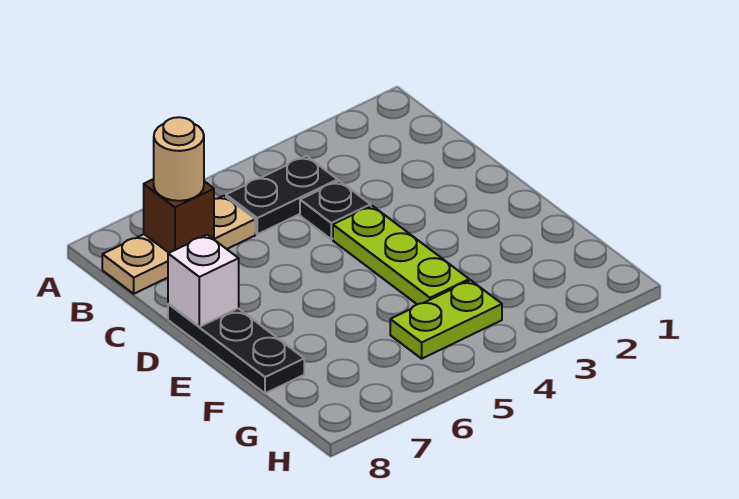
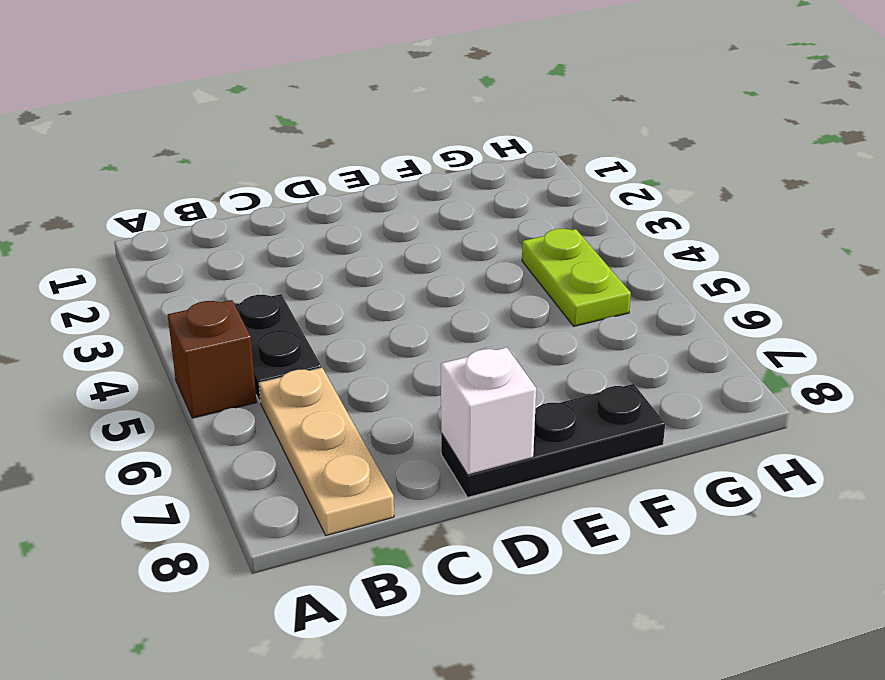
brown 1x1 brick [168,300,257,418] -> brown 1x1 brick moved to [144,179,214,253]
none -> black 1x1 plate [300,181,371,239]
none -> lime 1x3 plate [333,206,469,304]

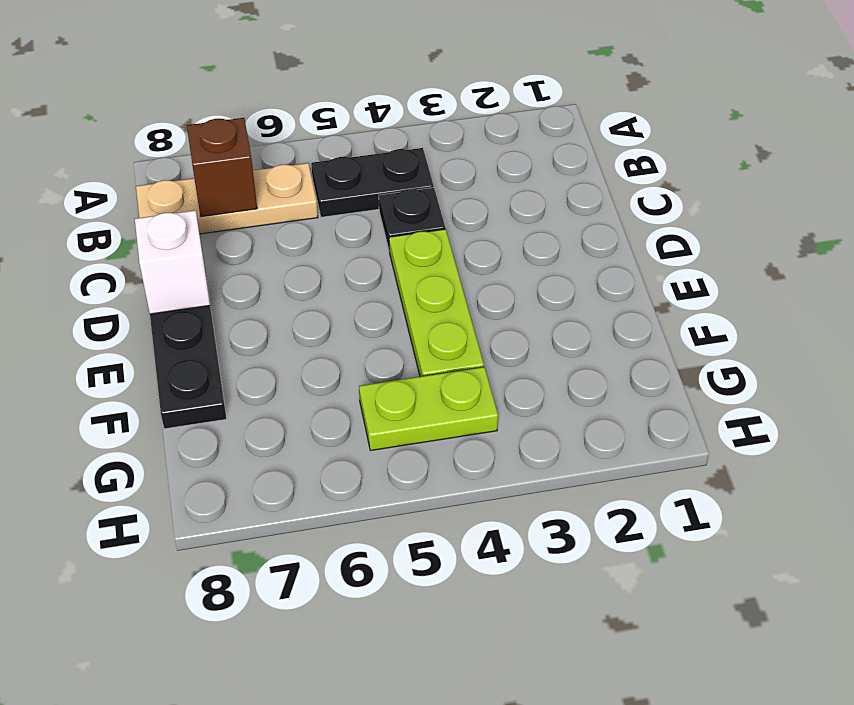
none -> tan 1x1 round brick [154,117,204,201]

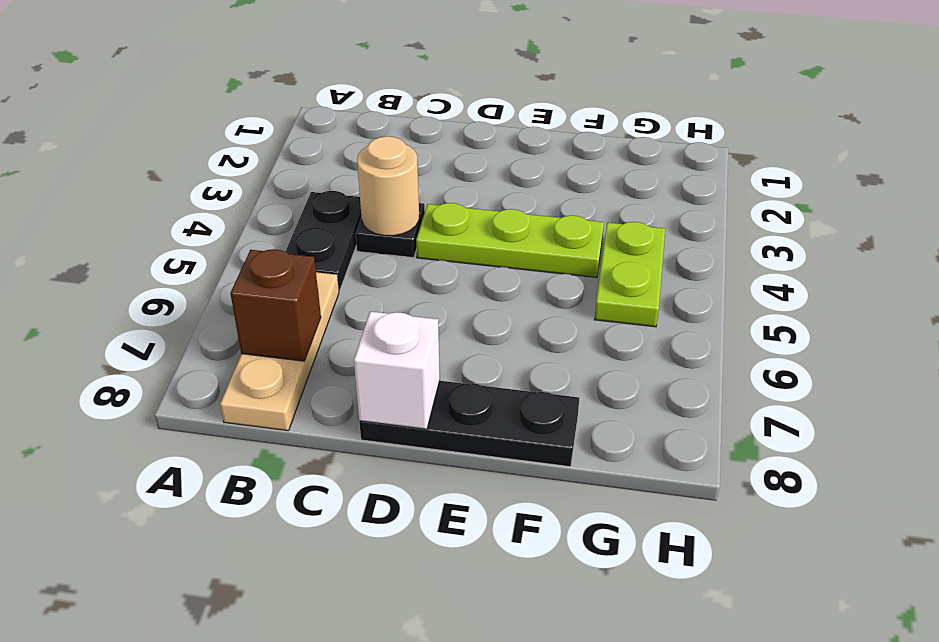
tan 1x1 round brick [357,136,419,236] -> tan 1x1 round brick moved to [154,117,204,201]

